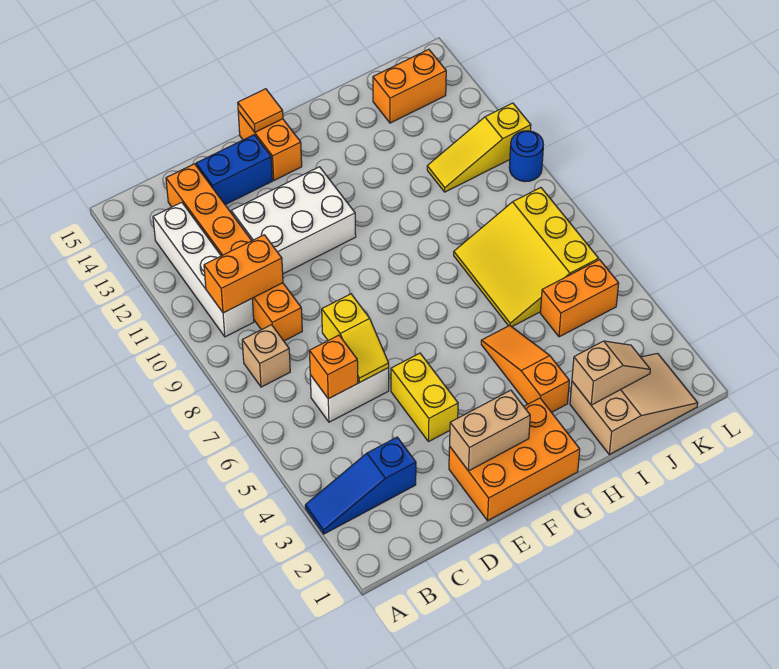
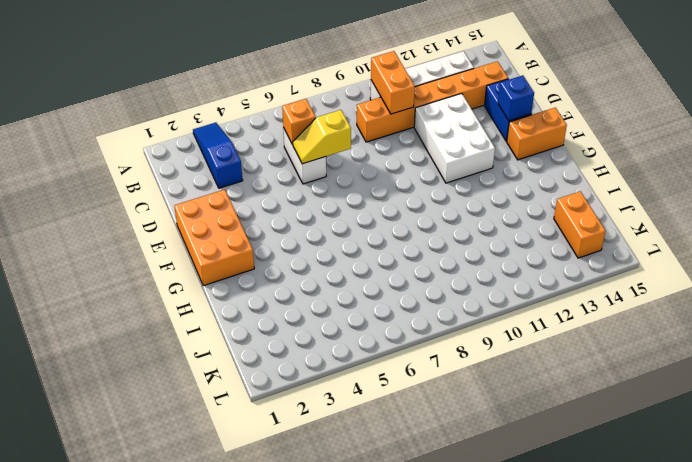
blue 1x1 brick [498,75,534,121] -> none
none -> tan 1x1 brick [242,325,290,387]
none -> yellow 1x2 brick [391,353,458,442]
none -> orange 1x3 slope [481,325,569,412]

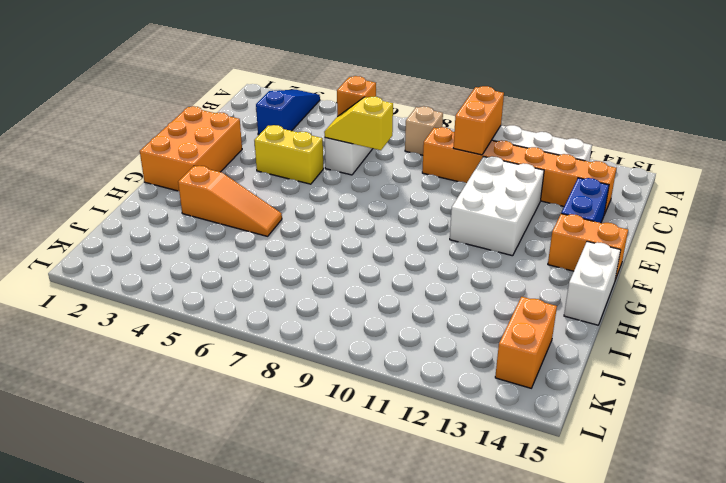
white 1x2 brick [564,241,621,325] -> none
none -> tan 2x3 slope [570,353,698,455]
none -> yellow 3x3 slope [454,188,599,327]
none -> orange 1x2 brick [540,260,619,337]

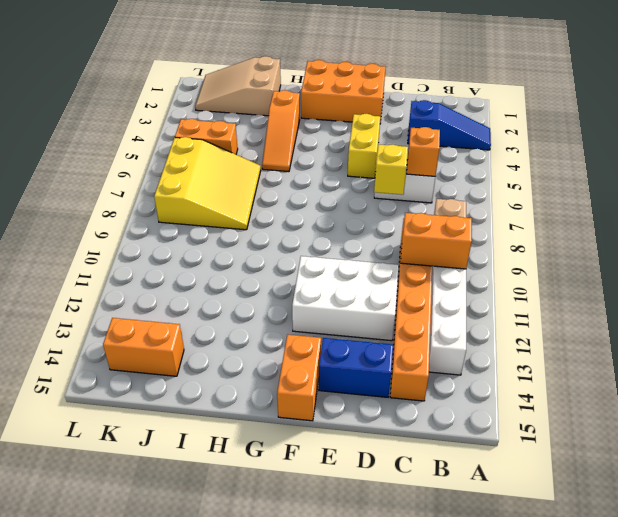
none -> yellow 1x3 slope [427,103,531,192]
none -> blue 1x1 round brick [509,131,543,182]
none -> tan 1x2 brick [450,390,530,471]

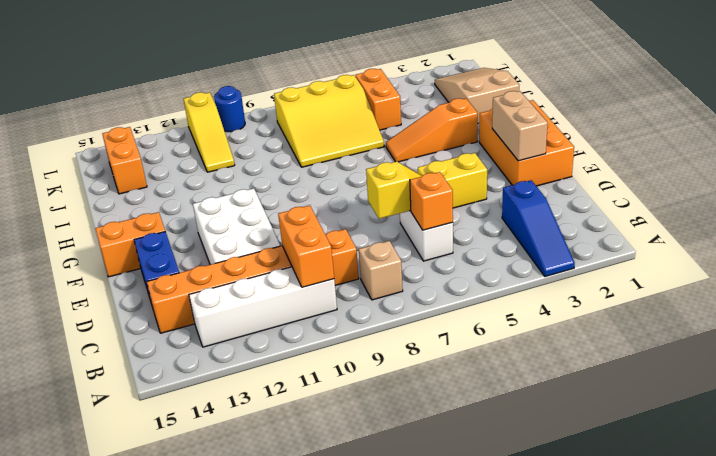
none -> orange 1x1 tile [238,89,283,132]
none -> tan 1x2 slope [572,341,650,405]

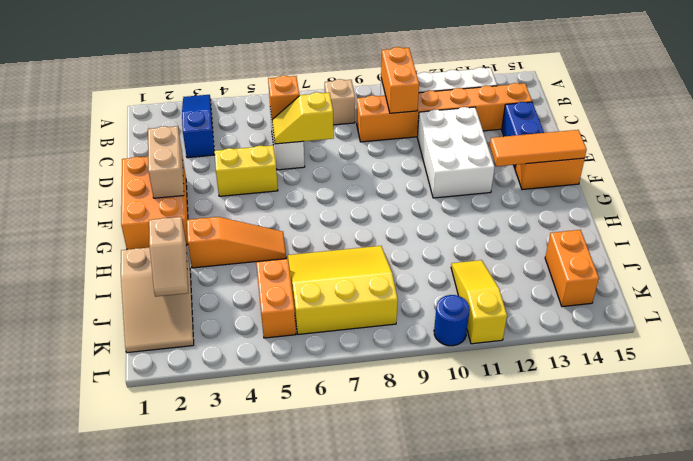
orange 1x3 tile [490,130,587,166] -> orange 1x1 tile [238,89,283,132]

